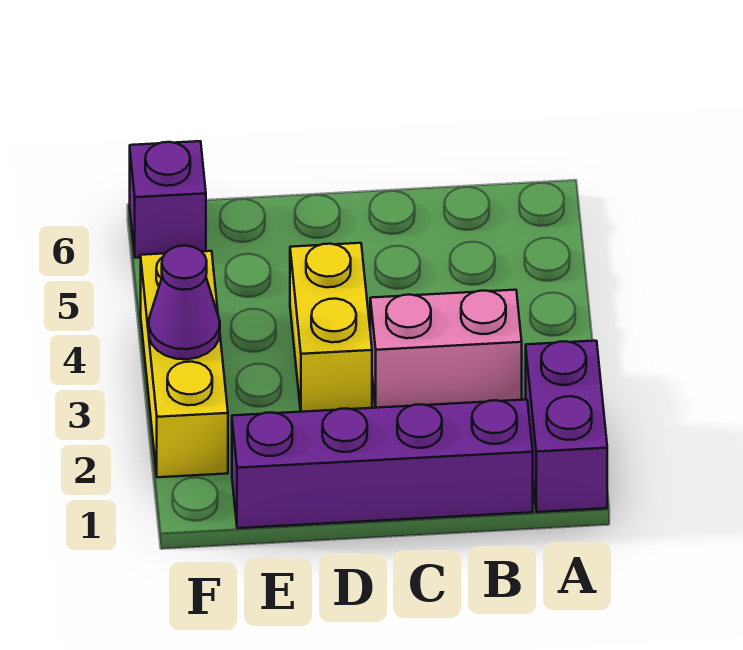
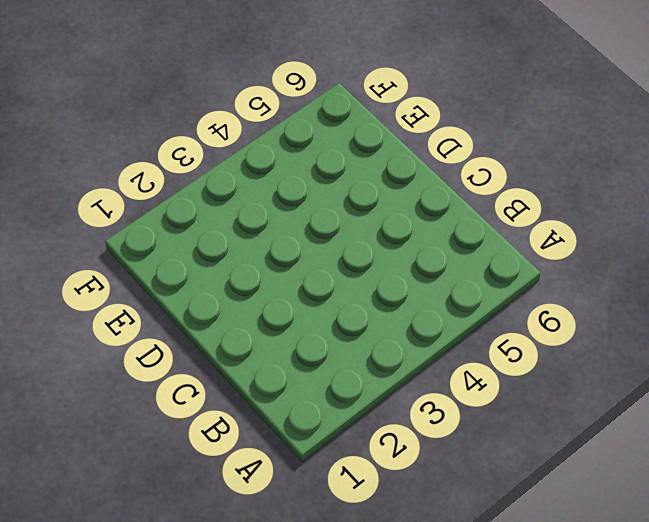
none -> purple 1x2 brick [526,341,607,512]
none -> purple 1x4 brick [232,400,533,528]

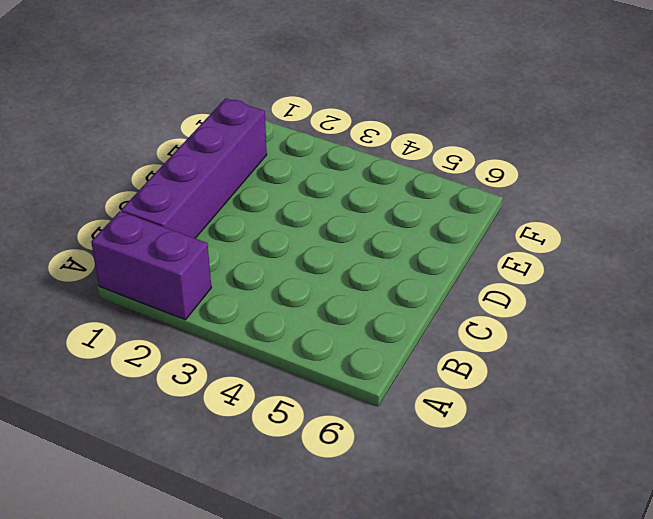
none -> pink 1x2 brick [370,290,522,408]
none -> yellow 1x2 brick [290,243,372,412]

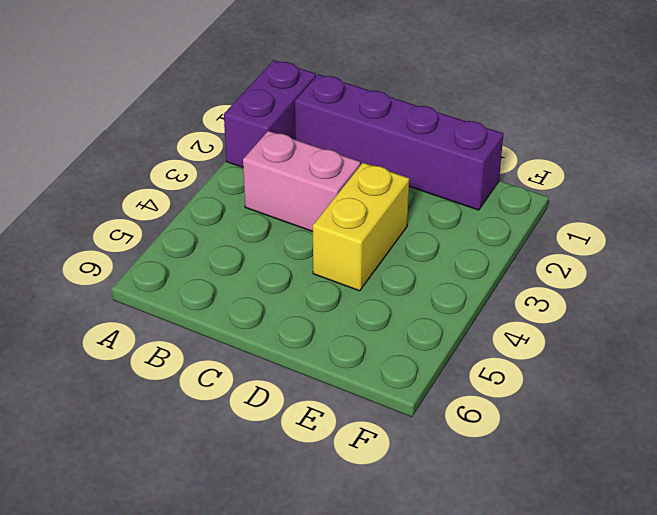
none -> yellow 1x3 brick [141,251,228,477]
none -> purple 1x1 brick [130,141,206,258]

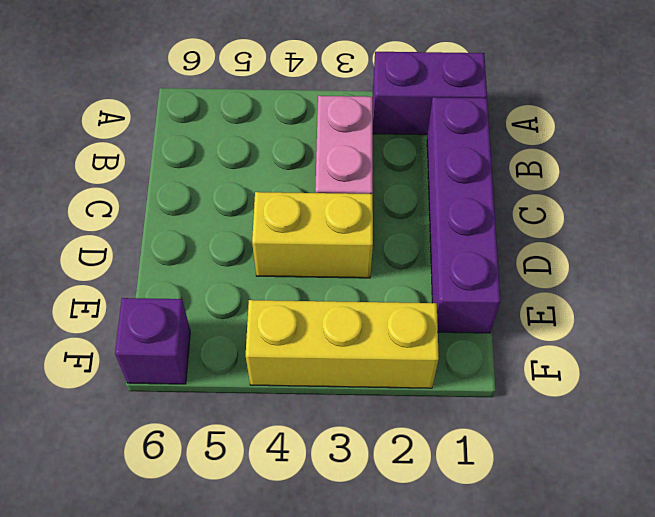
none -> purple 1x1 cone [149,246,220,359]

